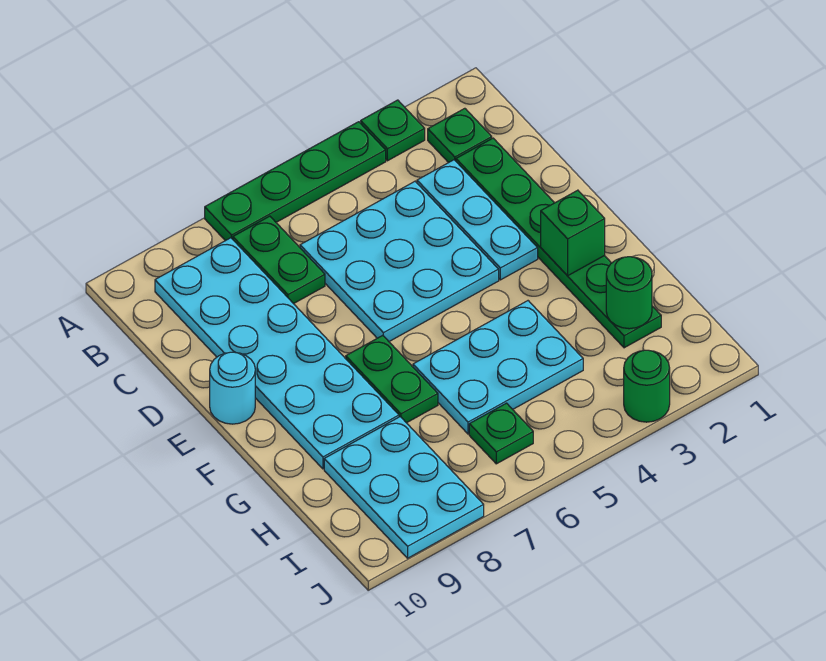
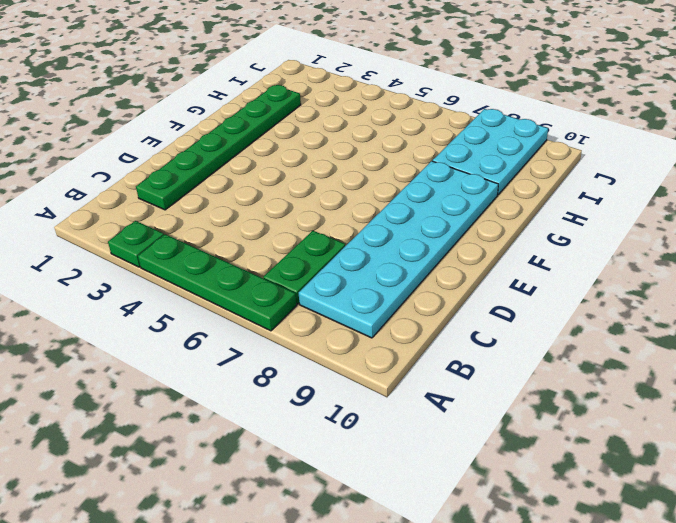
none -> green 1x1 plate [428,108,492,163]
none -> cyan 1x3 plate [417,160,538,280]
none -> cyan 3x3 plate [300,181,499,341]

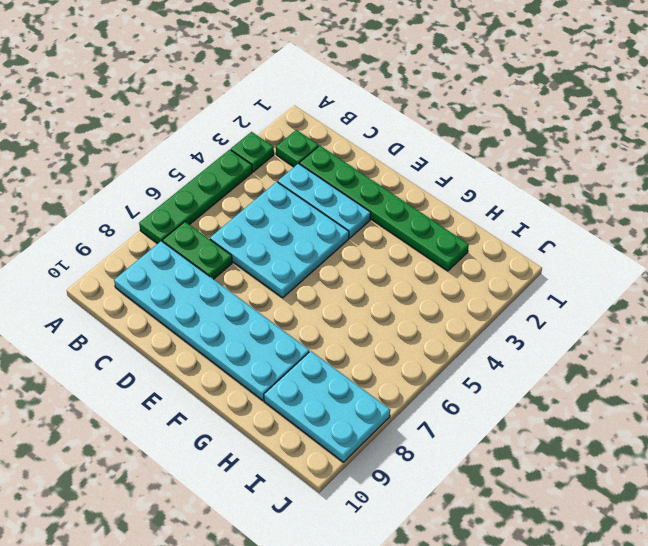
none -> cyan 1x1 round brick [210,352,255,424]
none -> green 1x2 plate [346,335,438,423]
none -> cyan 2x3 plate [413,301,583,434]

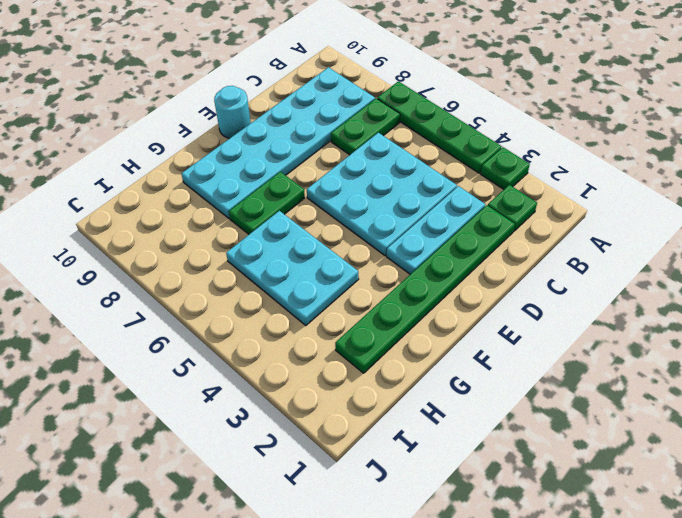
none -> cyan 2x3 plate [324,417,484,558]
none -> green 1x1 plate [469,403,533,464]
none -> green 1x1 round brick [624,350,670,422]

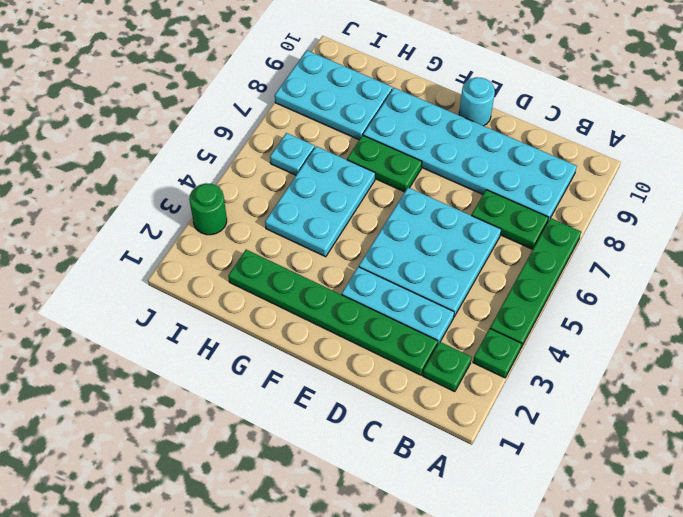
cyan 1x1 plate [270,133,315,175] -> green 1x1 plate [469,403,533,464]
none -> green 1x1 brick [541,190,605,276]
none -> green 1x1 round brick [606,257,652,329]

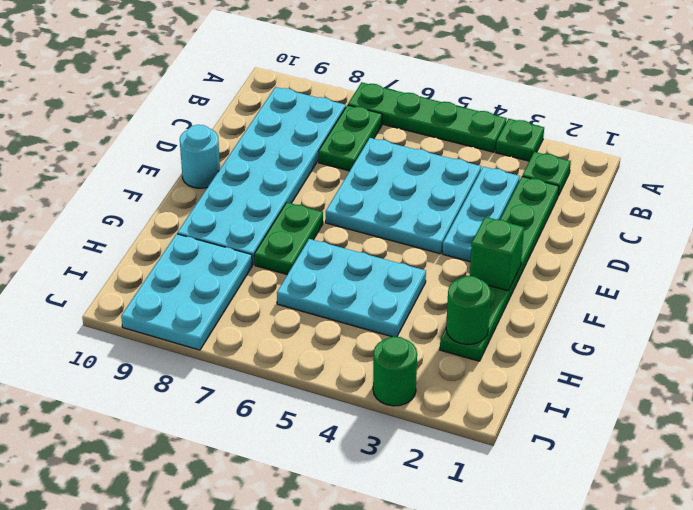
none -> green 1x1 plate [469,403,533,464]

